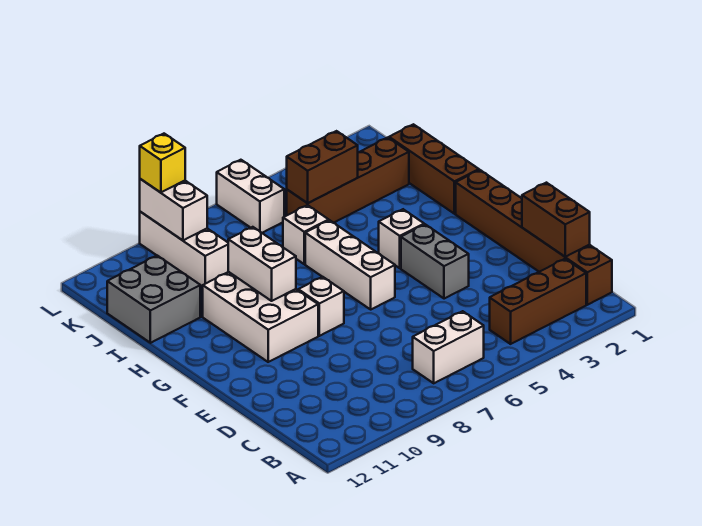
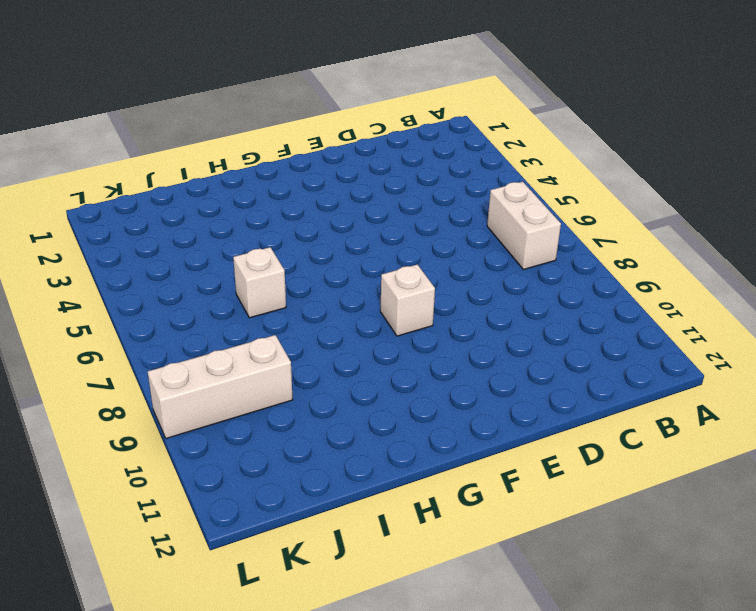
none -> brown 1x6 brick [456,170,612,305]
none -> brown 1x3 brick [490,259,586,344]
none -> grey 1x2 brick [401,224,469,299]

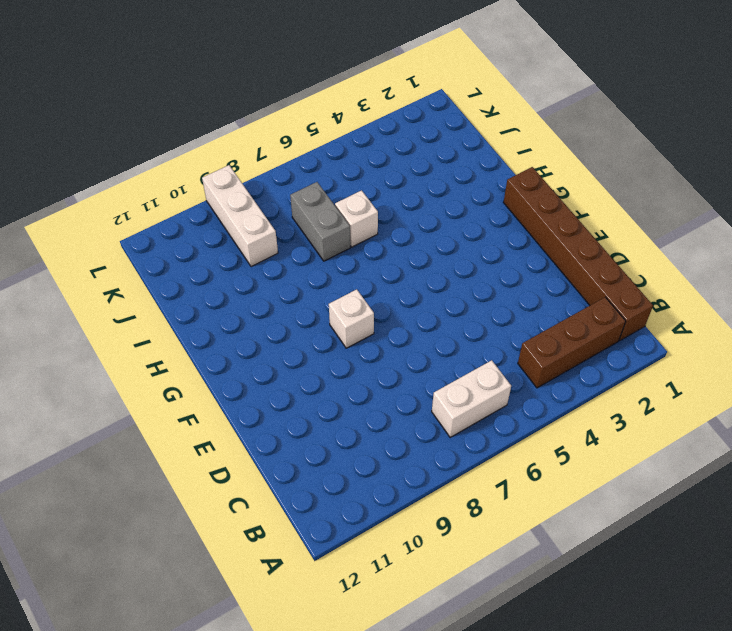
grey 1x2 brick [290,182,350,261] -> grey 1x2 brick moved to [401,224,469,299]
none -> white 1x3 brick [305,220,395,309]
none -> white 2x3 brick [203,272,318,362]
none -> white 1x1 brick [379,209,424,268]

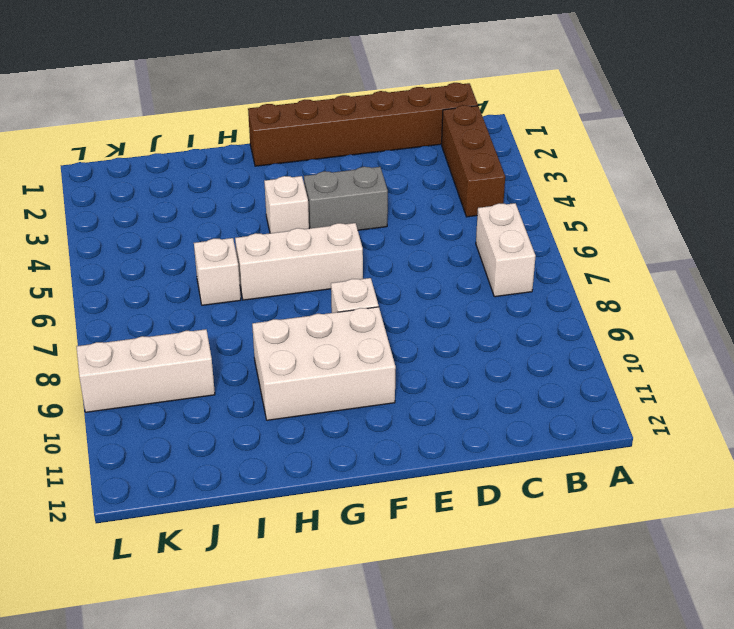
none -> brown 1x3 brick [389,124,479,214]
none -> grey 2x2 brick [107,256,200,343]
none -> brown 1x4 brick [287,138,409,223]

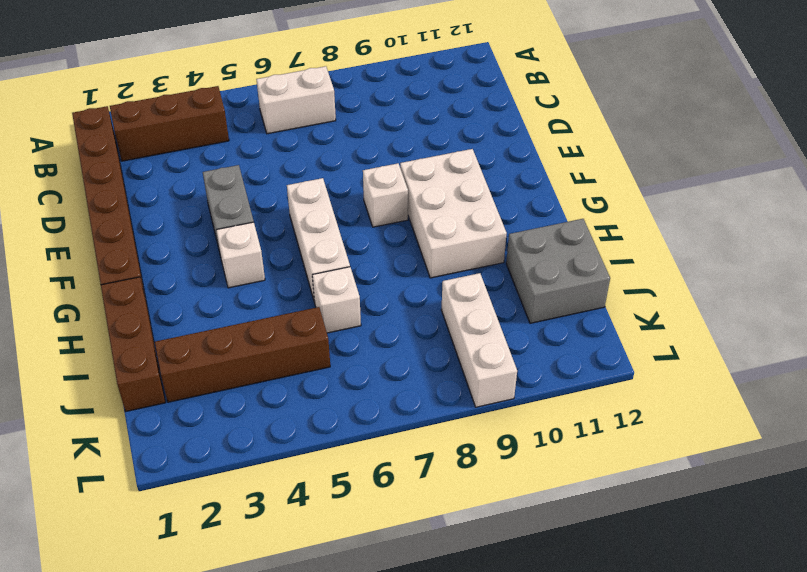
none -> white 1x2 brick [217,160,284,233]
none -> brown 1x2 brick [522,183,590,257]
none -> white 1x2 brick [228,227,296,301]

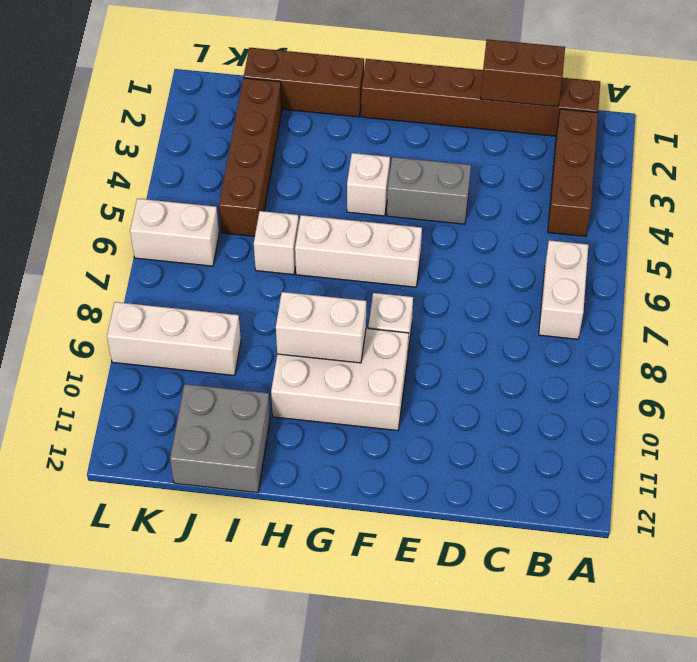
none -> brown 1x2 brick [287,131,358,203]
none -> white 1x2 brick [140,179,207,240]
none -> yellow 1x1 brick [140,134,185,193]

